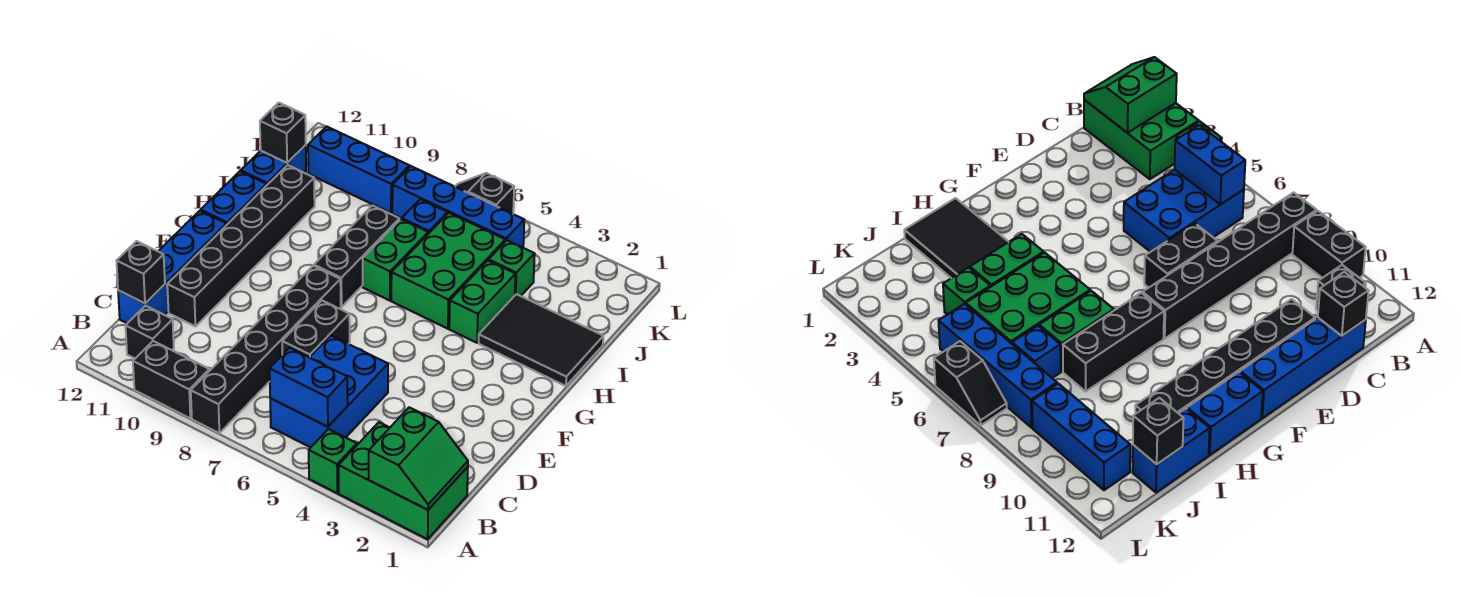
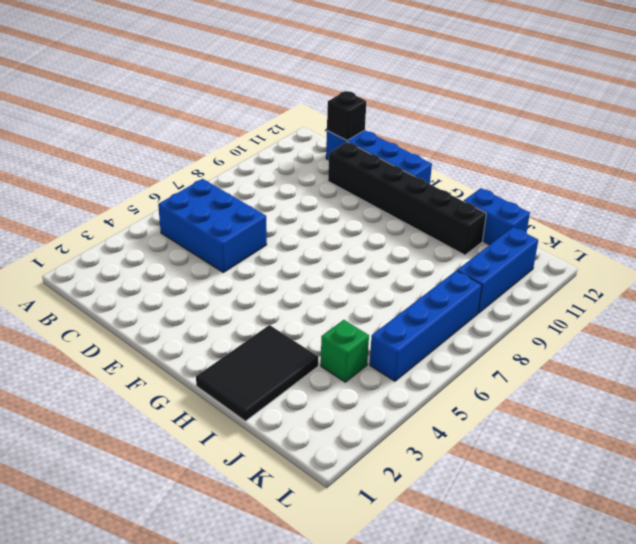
none -> green 2x3 brick [339,422,468,539]
none -> green 1x1 brick [309,429,357,493]
none -> black 1x6 brick [191,266,341,433]

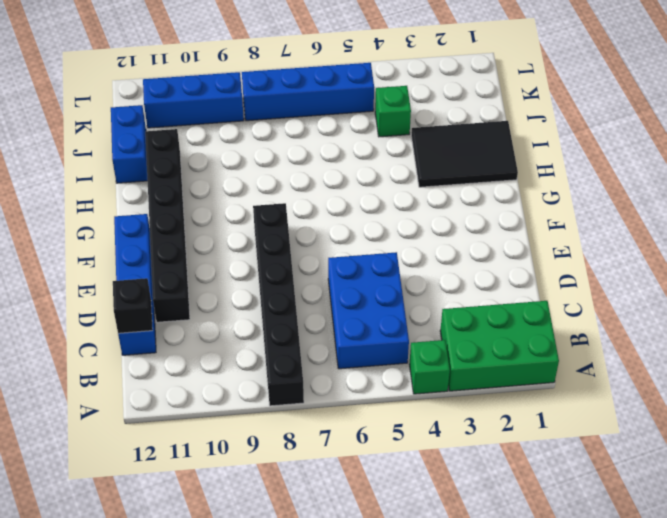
none -> black 1x2 brick [133,341,209,418]
none -> black 1x1 brick [125,306,174,358]
none -> black 1x2 brick [282,301,350,357]

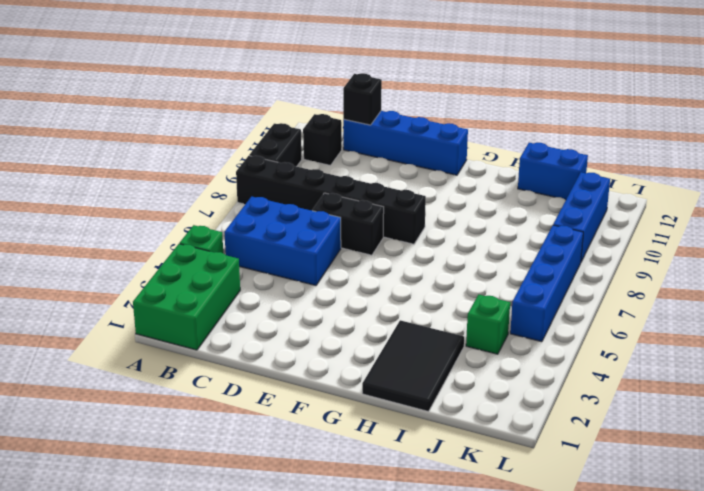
none -> black 1x6 brick [167,165,315,326]
none -> black 1x3 brick [314,205,399,307]
none -> blue 1x2 brick [201,171,266,225]

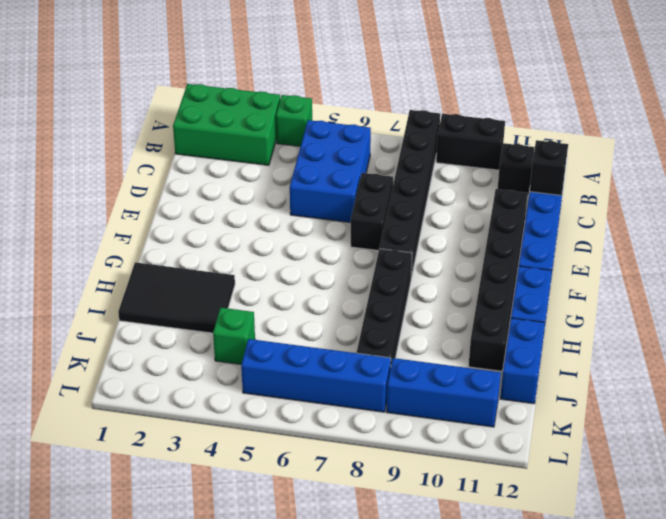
black 1x4 brick [357,249,412,364] -> black 1x3 brick [314,205,399,307]
none -> green 1x2 brick [449,261,516,343]
none -> green 2x3 brick [391,213,505,329]
none -> green 1x2 brick [363,219,428,301]

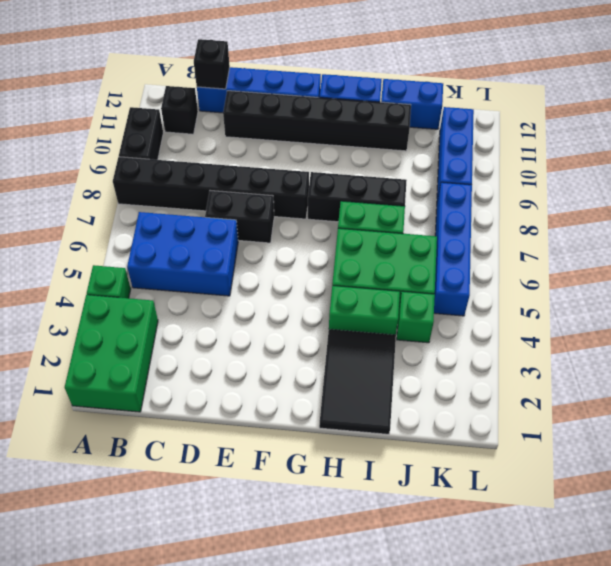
none -> blue 1x1 brick [402,199,447,234]
none -> black 1x2 slope [455,173,514,214]
none -> green 2x2 slope [369,407,468,510]

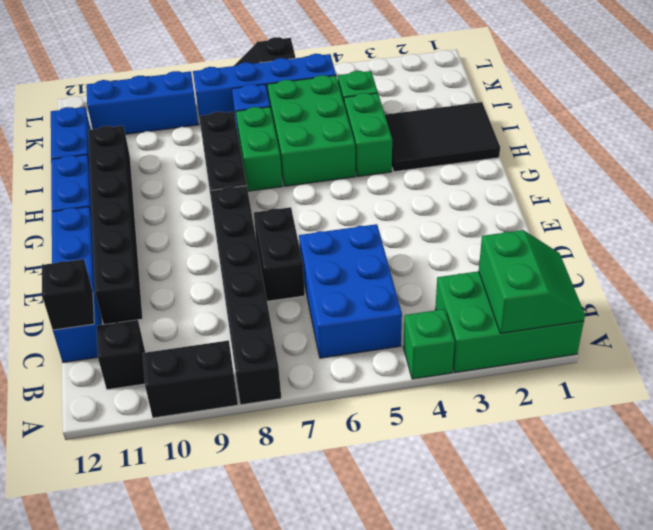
none -> blue 1x2 brick [270,348,348,427]
none -> black 1x1 brick [260,103,306,163]

